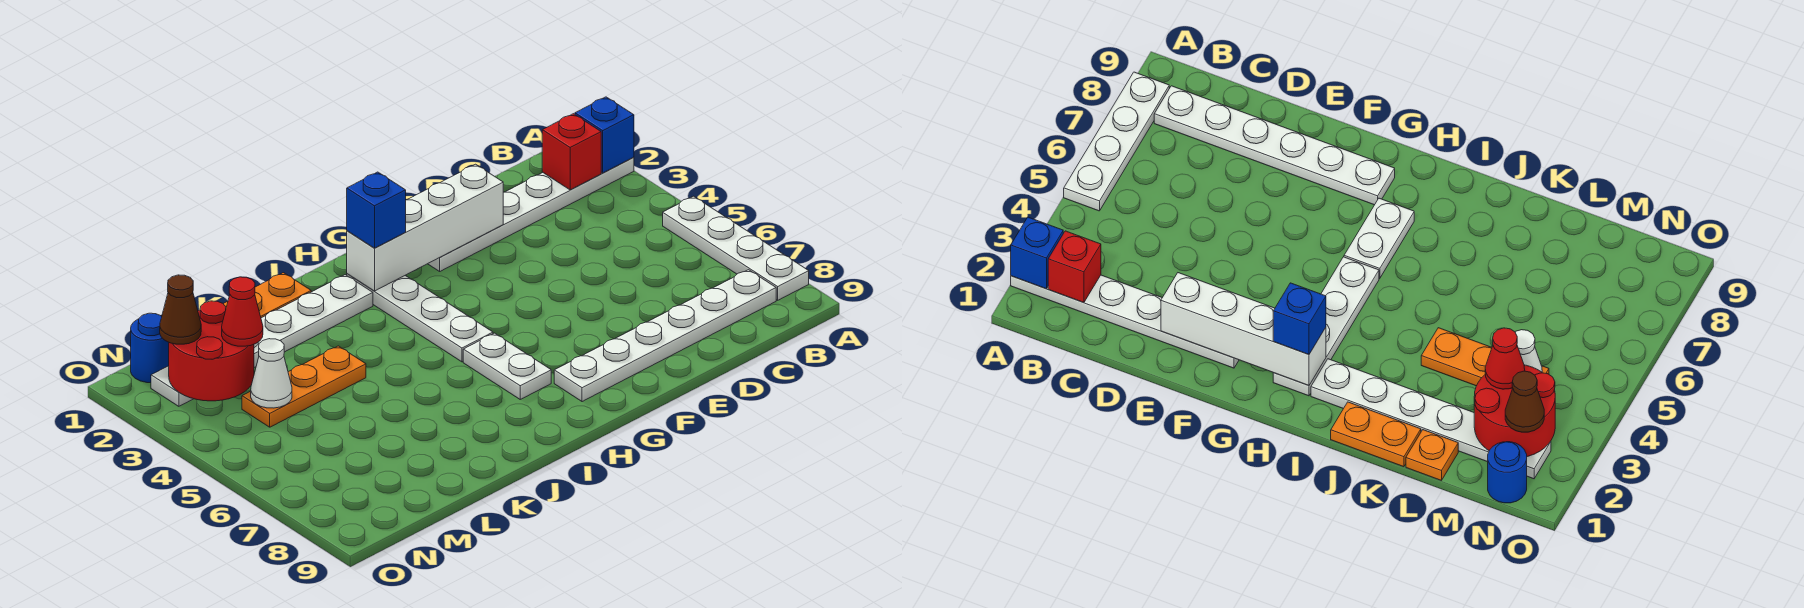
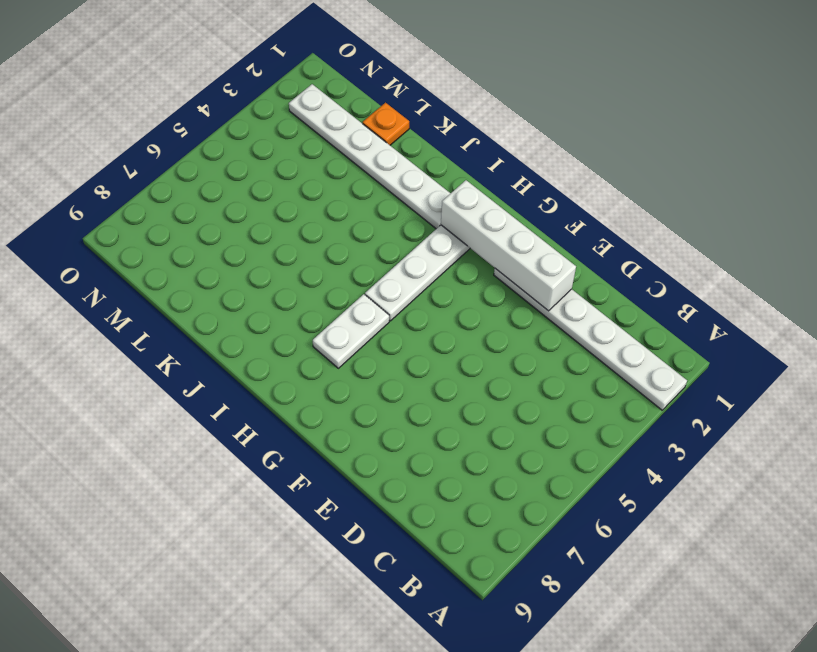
none -> white 1x4 plate [663,196,809,300]
none -> white 1x6 plate [554,270,776,402]
none -> orange 1x2 plate [223,273,311,318]

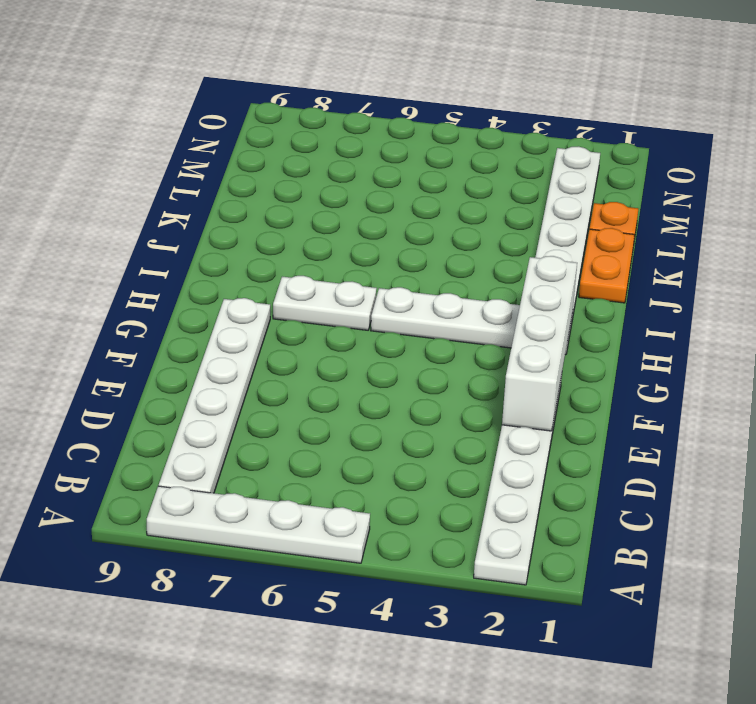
none -> orange 1x3 plate [242,346,366,427]
none -> blue 1x1 round brick [131,313,169,383]
none -> blue 1x1 brick [575,97,634,173]

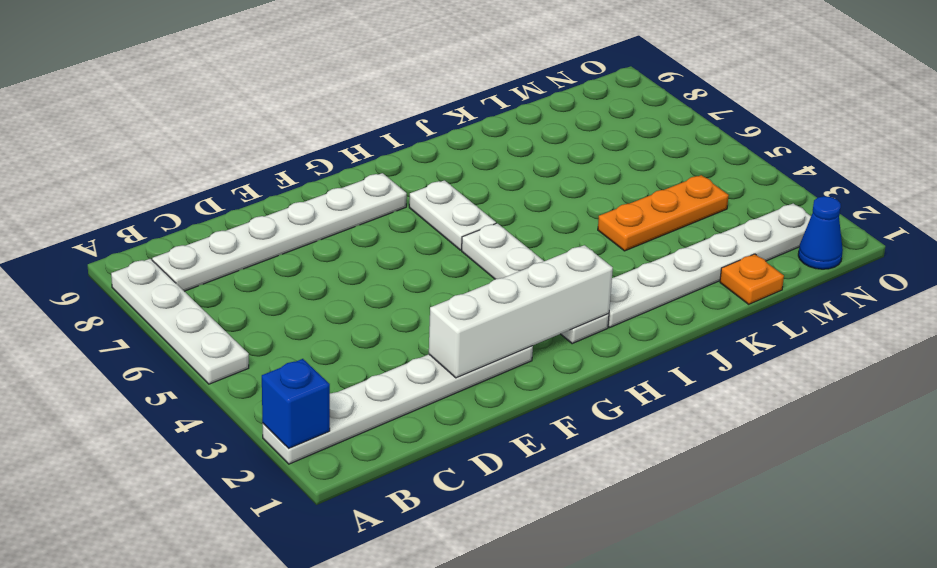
blue 1x1 cone [798,196,843,269] -> blue 1x1 round brick [131,313,169,383]
none -> orange 1x2 plate [223,273,311,318]
none -> red 1x1 brick [542,114,601,190]
none -> red 2x2 round brick [169,301,254,401]

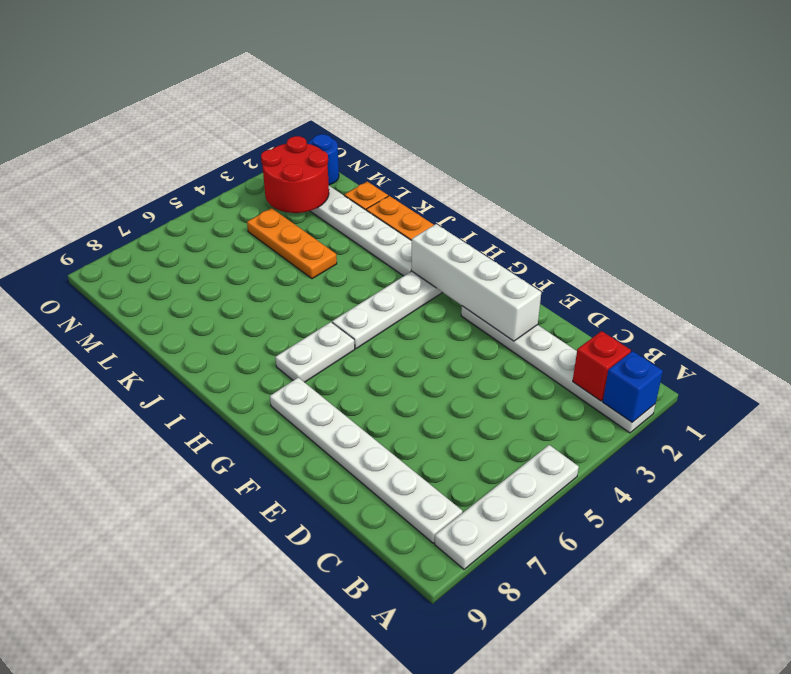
none -> white 1x1 cone [251,339,292,408]
none -> blue 1x1 brick [347,172,406,248]
none -> red 1x1 cone [222,277,263,346]

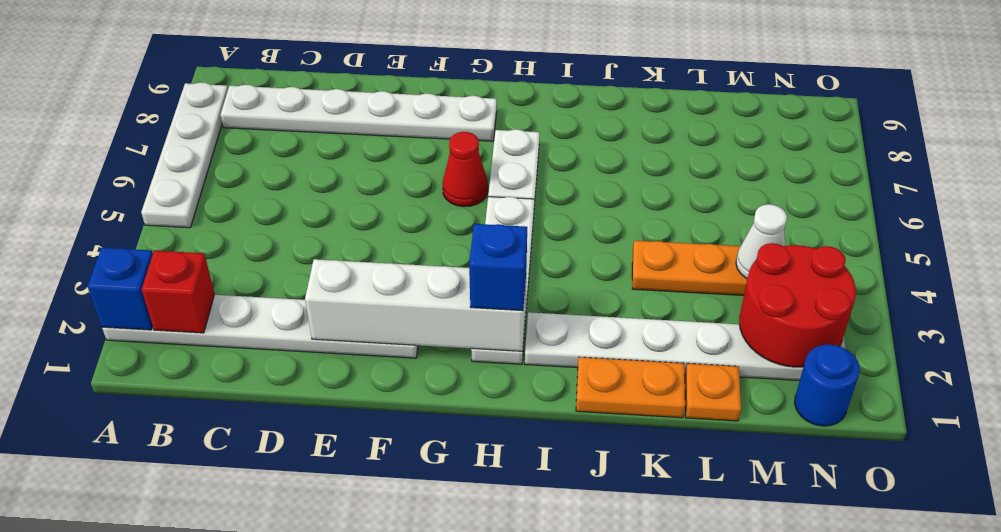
red 1x1 cone [443,132,488,207] -> red 1x1 cone moved to [222,277,263,346]
none -> brown 1x1 cone [160,275,201,344]

